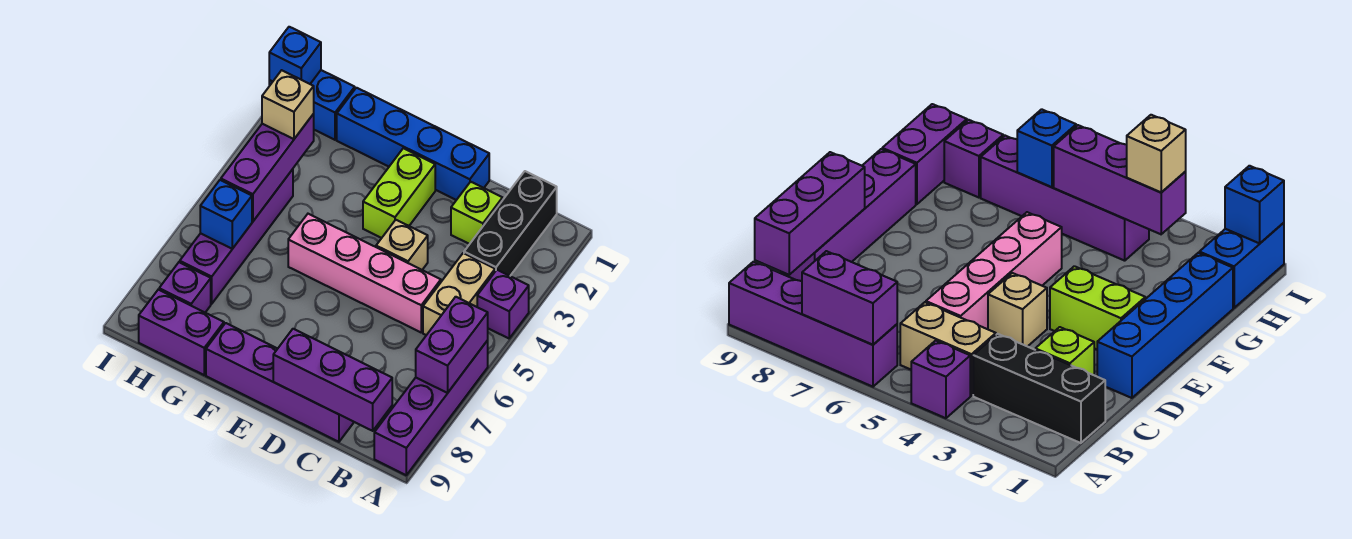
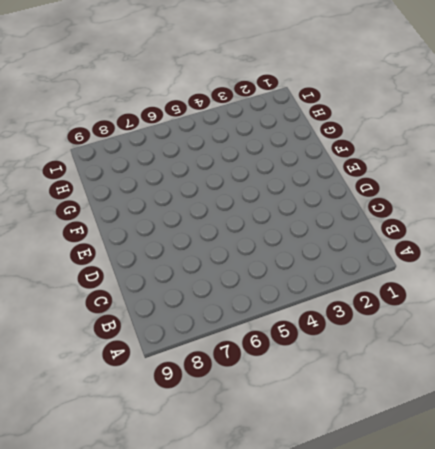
none -> purple 1x1 brick [477,270,529,338]
none -> purple 1x4 brick [374,340,488,475]
none -> black 1x3 brick [464,171,557,276]

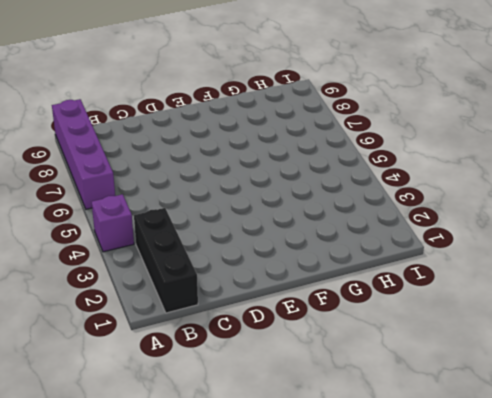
none -> tan 1x2 brick [423,253,495,335]
none -> lime 1x1 brick [451,182,503,244]
none -> pink 1x4 brick [288,214,441,332]

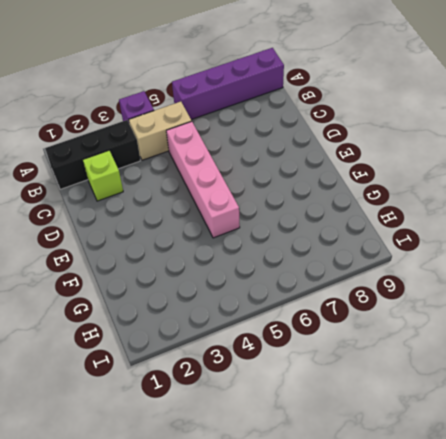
none -> purple 1x4 brick [206,323,354,442]
none -> blue 1x4 brick [337,88,489,200]
none -> tan 1x1 brick [376,220,428,270]

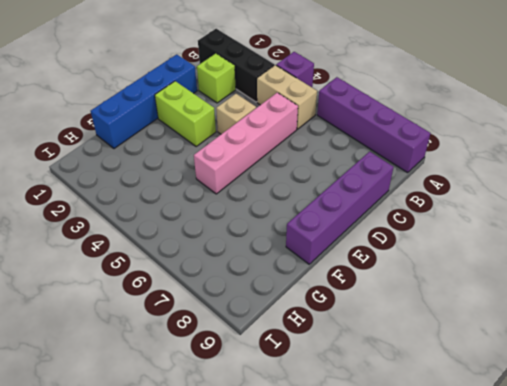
none -> purple 1x2 brick [139,290,224,375]
none -> blue 1x2 brick [269,70,355,140]
none -> purple 1x4 brick [180,169,293,304]

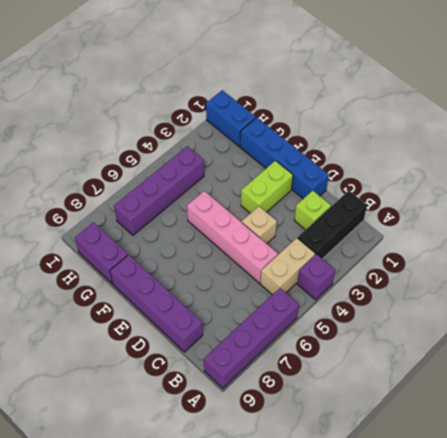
none -> purple 1x1 brick [159,262,211,312]
none -> purple 1x2 brick [416,297,488,393]
none -> purple 1x3 brick [273,329,392,431]

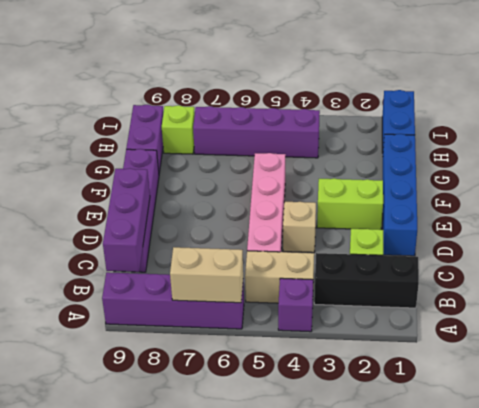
tan 1x2 brick [170,247,243,303] -> purple 1x2 brick [416,297,488,393]
lime 1x1 brick [162,105,195,154] -> purple 1x1 brick [159,262,211,312]
none -> purple 1x3 brick [221,114,314,222]
none -> blue 1x1 brick [200,180,252,249]
none -> blue 1x1 brick [269,27,321,84]

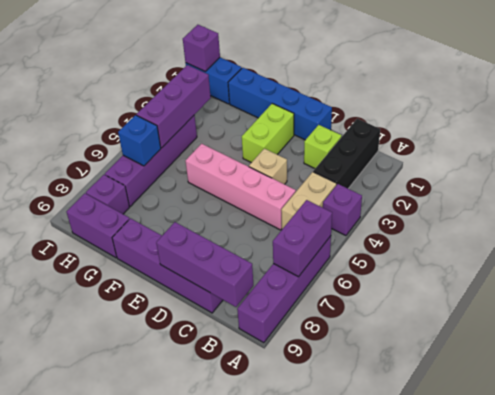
purple 1x1 brick [183,25,220,72] -> blue 1x1 brick [269,27,321,84]
none -> tan 1x1 brick [262,70,314,139]

